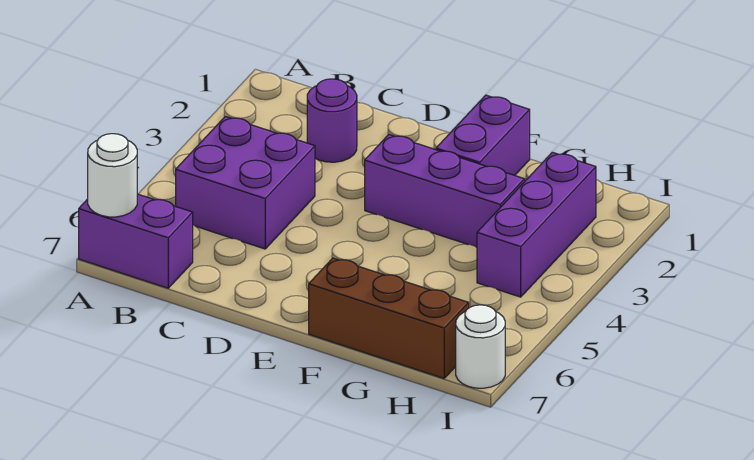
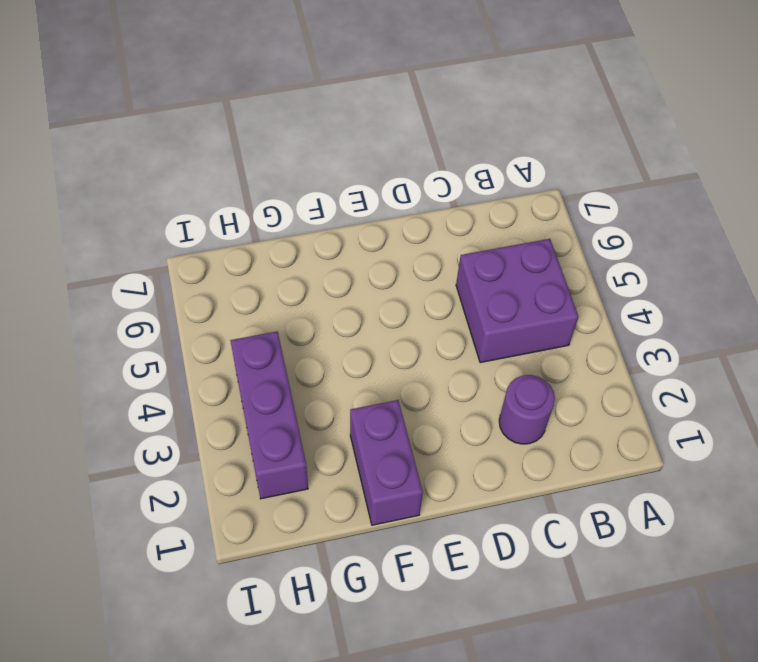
none -> purple 1x2 brick [79,194,193,288]
none -> purple 1x3 brick [365,135,525,247]

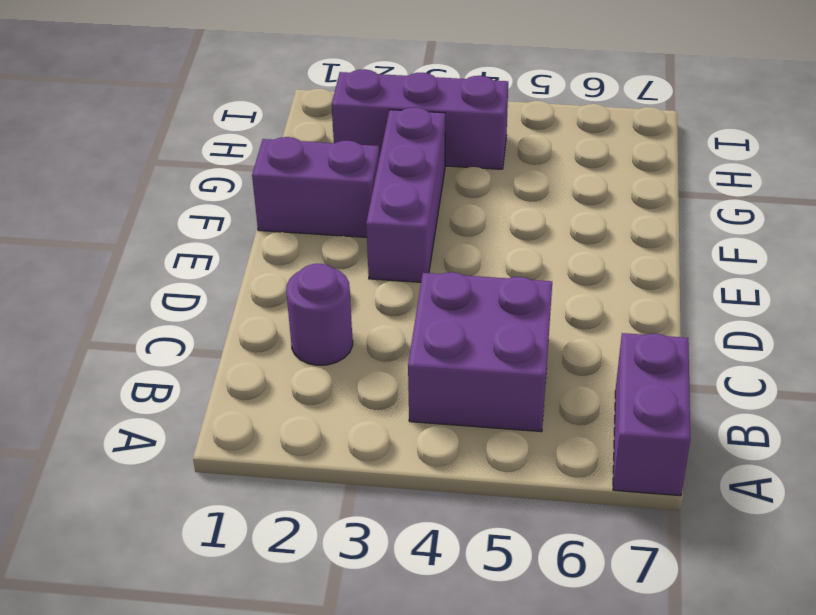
none -> brown 1x3 brick [309,258,469,378]
none -> white 1x1 round brick [456,305,505,388]

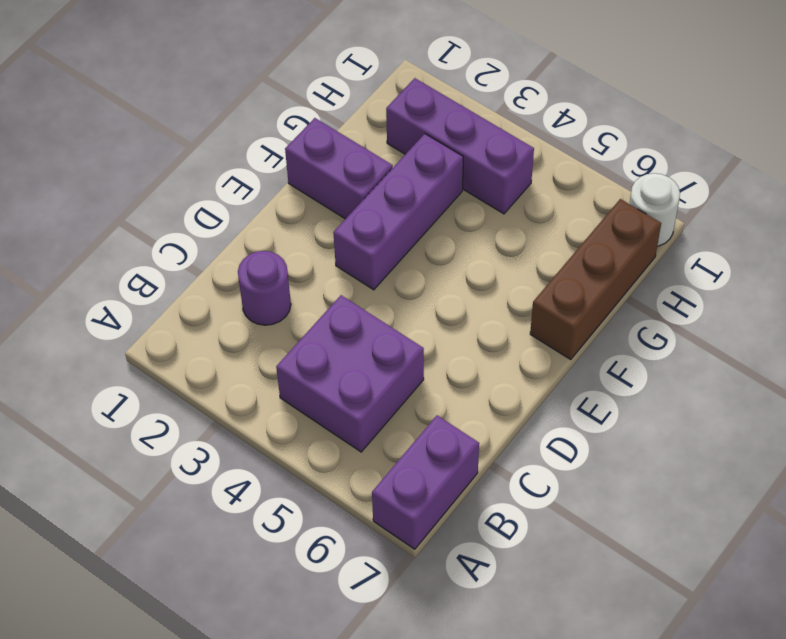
none -> white 1x1 round brick [88,134,137,217]

